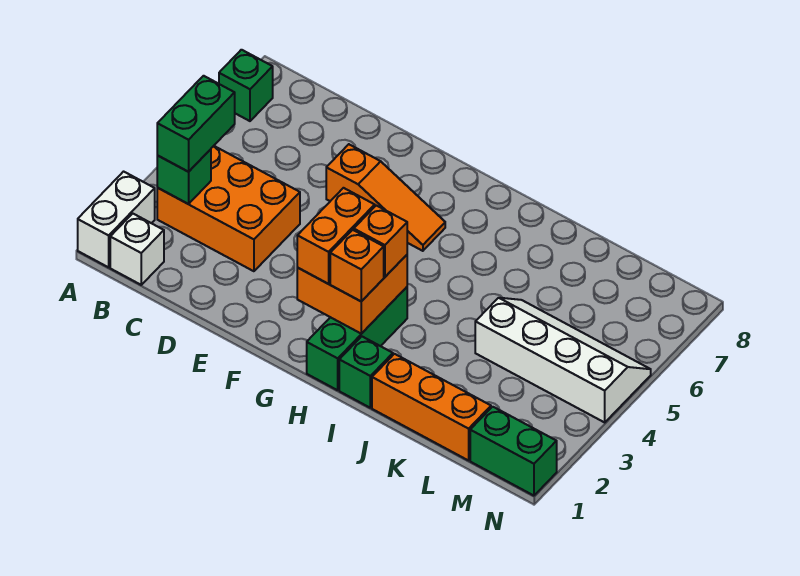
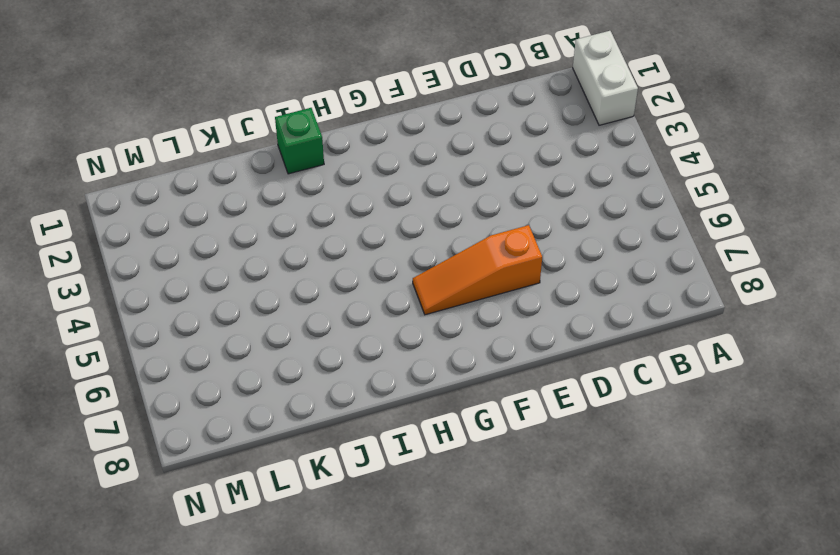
none -> green 1x1 brick [219,50,273,121]
none -> white 1x1 brick [110,214,164,285]
none -> orange 2x3 brick [157,146,300,271]

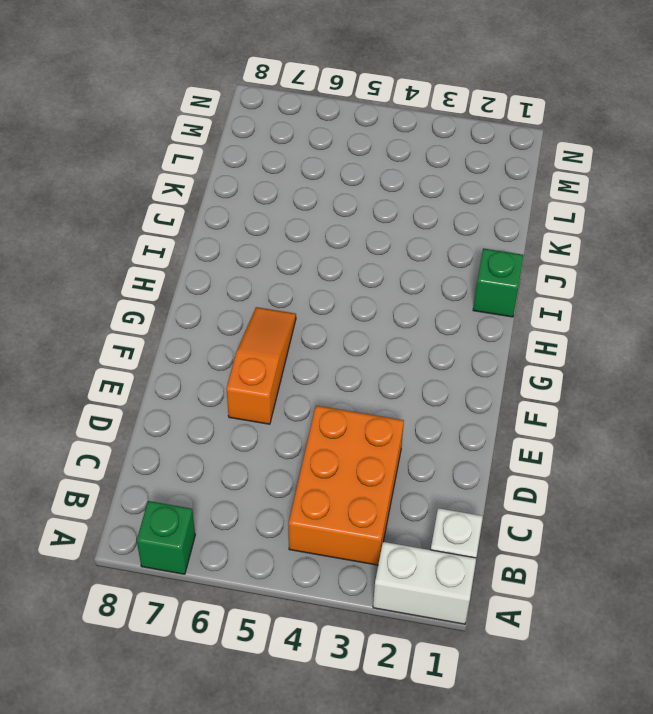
none -> green 1x3 brick [307,287,407,390]
none -> orange 1x3 brick [372,354,491,460]
none -> white 2x4 slope [475,298,651,422]

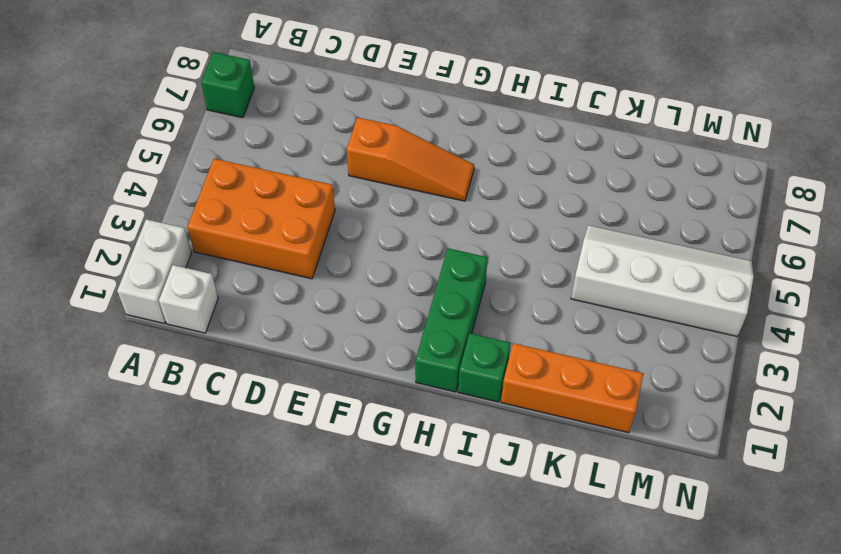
none -> green 1x2 brick [470,407,557,496]
none -> green 1x1 brick [157,149,211,204]
none -> orange 2x2 brick [297,255,407,334]

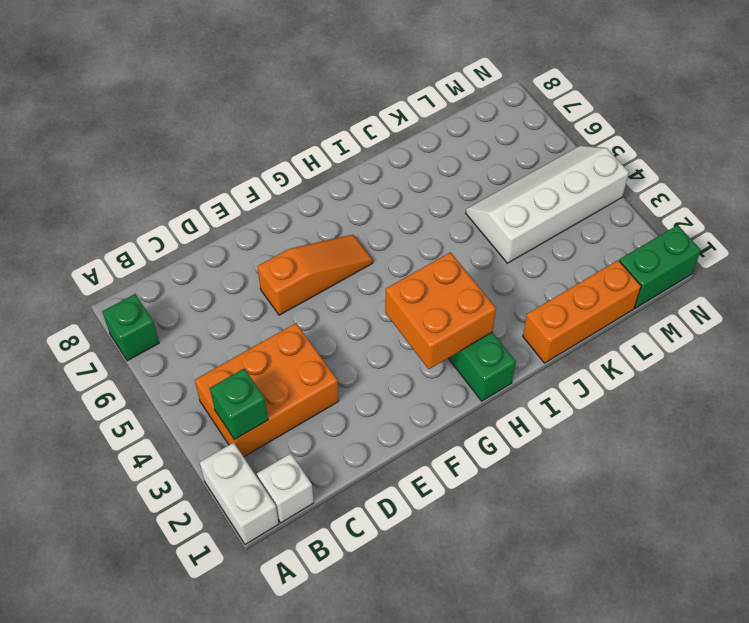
none -> green 1x1 brick [339,336,393,408]
none -> green 1x2 brick [157,76,235,172]
none -> orange 1x2 brick [297,188,375,284]

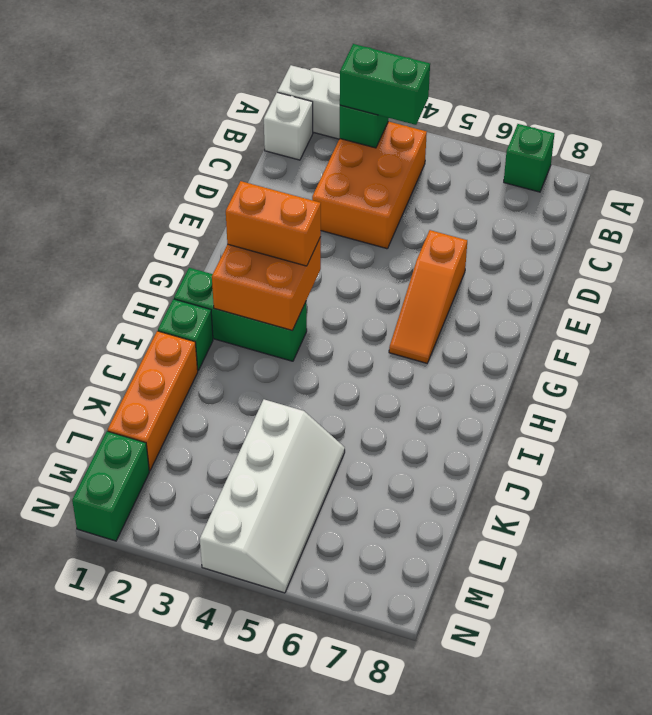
none -> orange 1x1 brick [330,230,384,301]
none -> orange 1x1 brick [354,205,407,277]

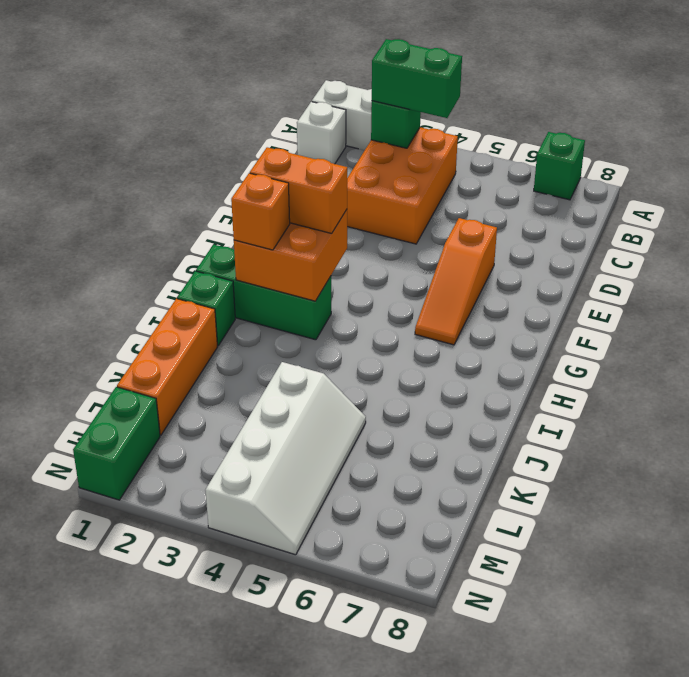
none -> orange 1x1 brick [354,205,407,277]

